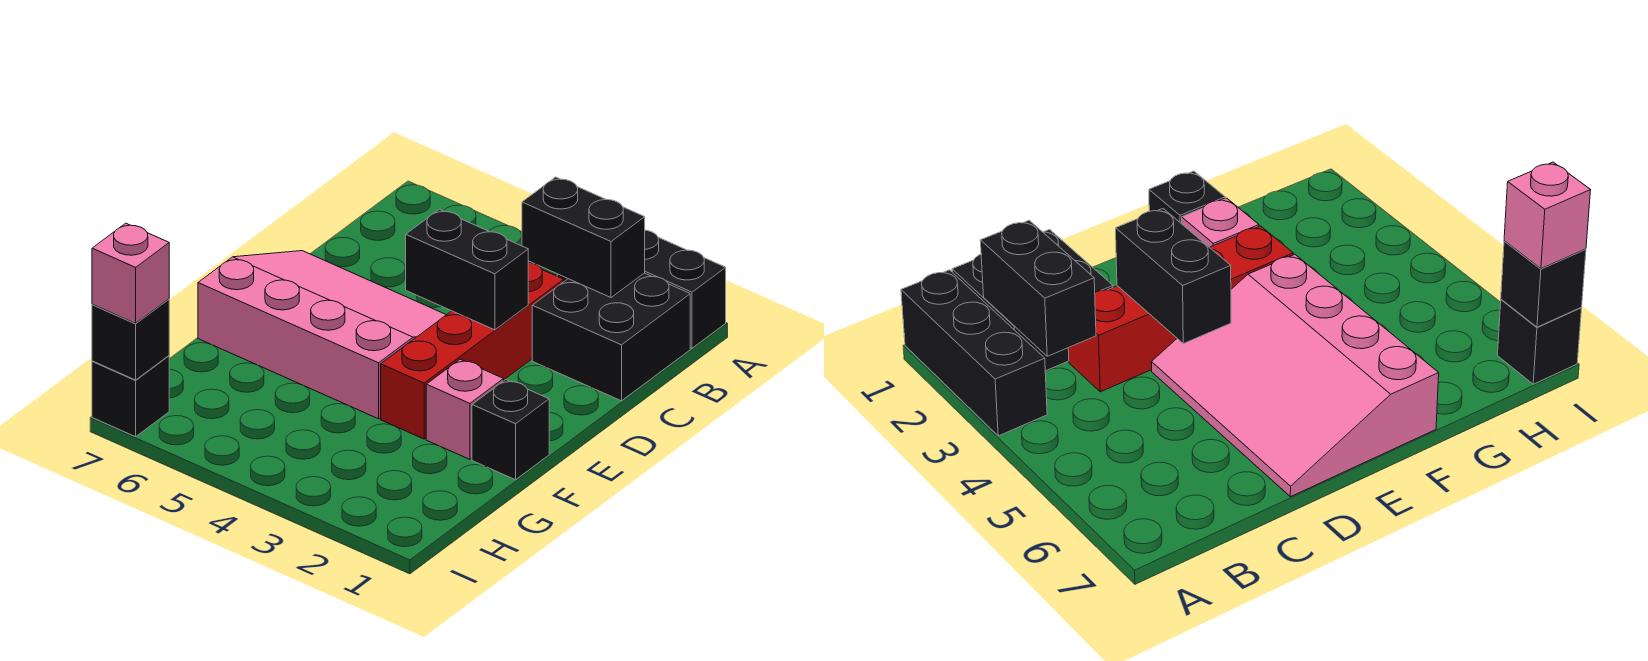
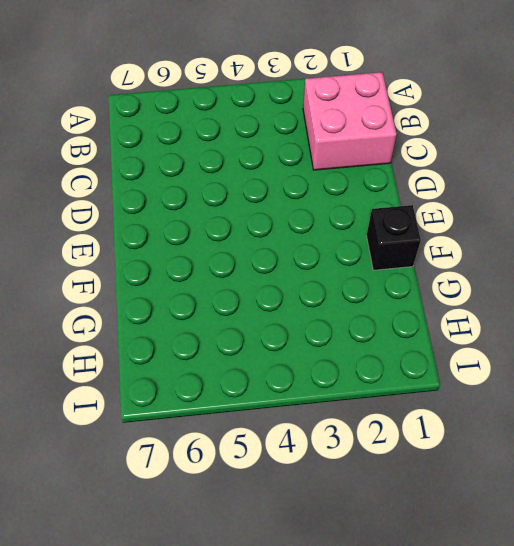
pink 2x2 brick [303,72,397,170] -> black 2x2 brick [532,273,690,401]
none -> black 1x3 brick [557,230,726,348]
none -> red 1x4 brick [381,262,564,439]

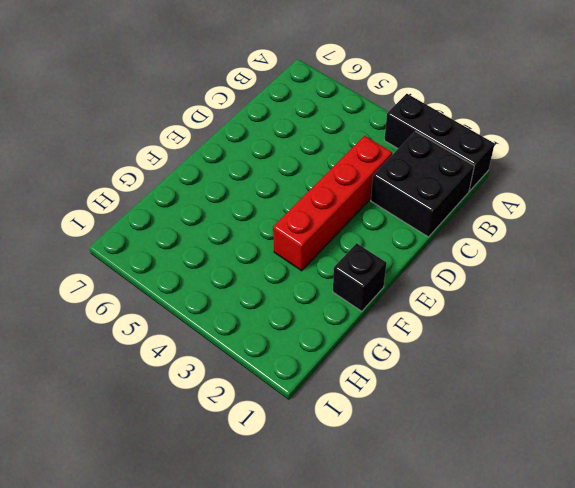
none -> pink 3x4 slope [198,251,446,419]
none -> pink 1x1 brick [426,359,504,459]

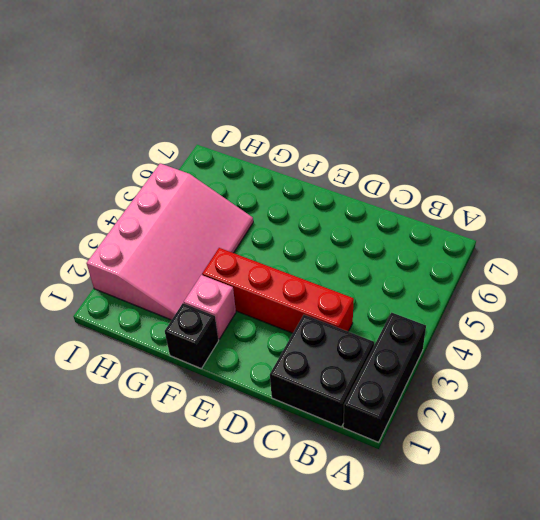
pink 3x4 slope [86,163,253,320] -> pink 3x4 slope moved to [198,251,446,419]
none -> black 1x1 brick [92,356,169,437]
none -> black 1x2 brick [522,177,645,298]

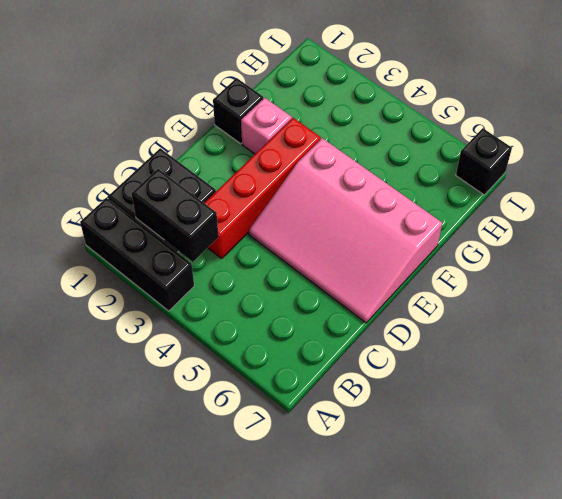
none -> black 1x2 brick [406,209,528,330]
none -> black 1x1 brick [92,299,169,380]

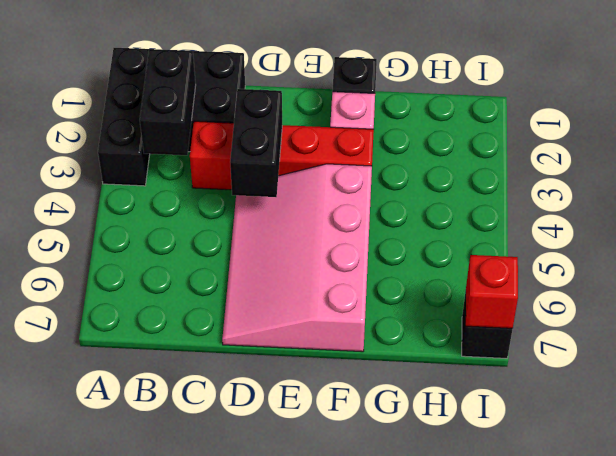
red 1x1 brick [466,255,518,328] -> black 1x1 brick [92,299,169,380]
none -> pink 1x1 brick [92,223,169,323]

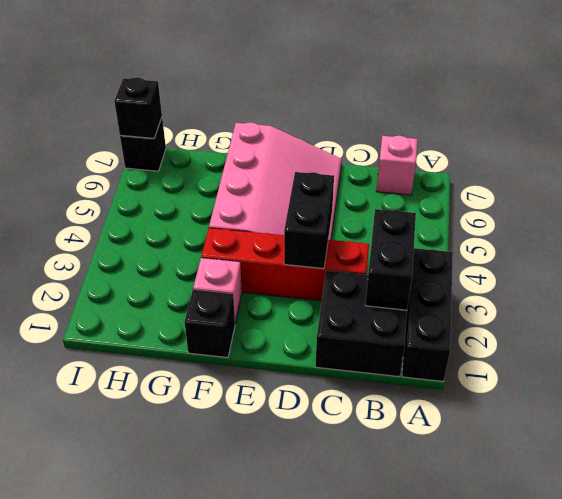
pink 1x1 brick [376,136,417,195] -> pink 1x1 brick moved to [92,223,169,323]

